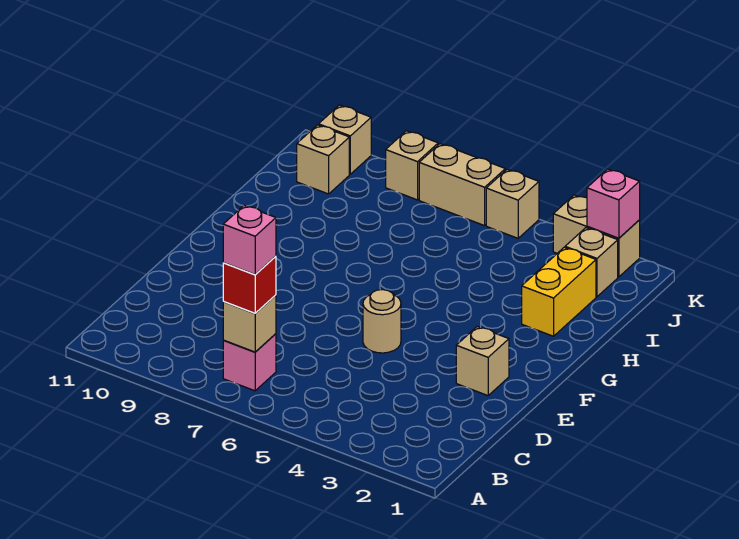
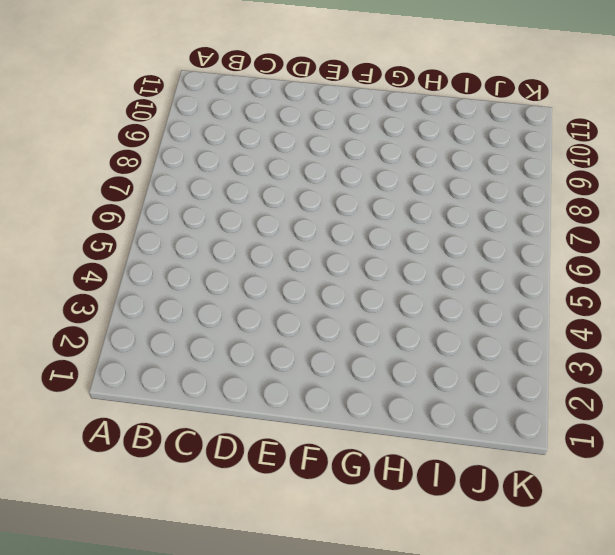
none -> pink 1x1 brick [223,334,276,391]
none -> tan 1x1 brick [456,327,509,396]
none -> tan 1x1 round brick [363,290,401,353]

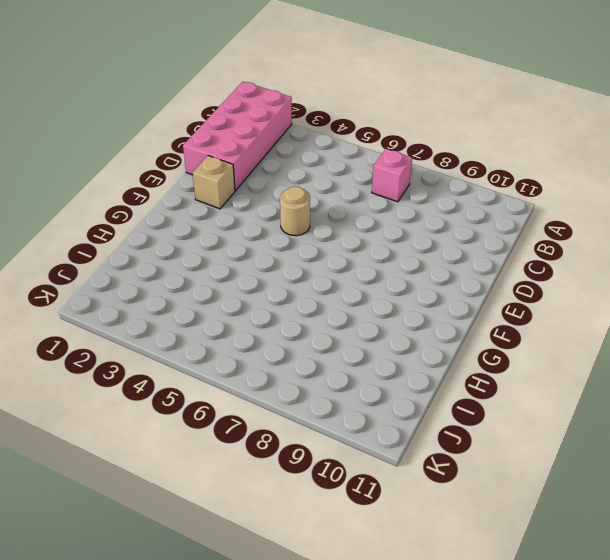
pink 2x4 brick [183,82,292,190] -> none
none -> yellow 1x2 brick [522,247,596,336]
none -> tan 1x1 brick [565,228,618,297]
none -> tan 1x1 brick [297,125,349,194]

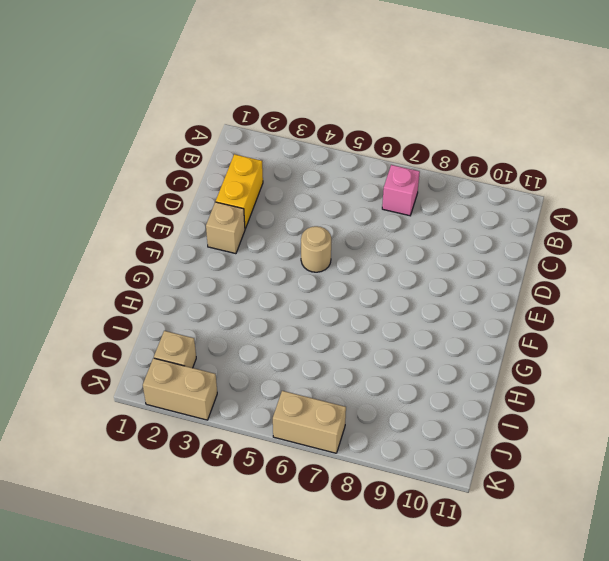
yellow 1x2 brick [216,154,263,229] -> yellow 1x2 brick moved to [522,247,596,336]
none -> tan 1x1 brick [297,125,349,194]
none -> tan 1x1 brick [486,169,539,238]
none -> tan 1x1 brick [386,131,438,200]

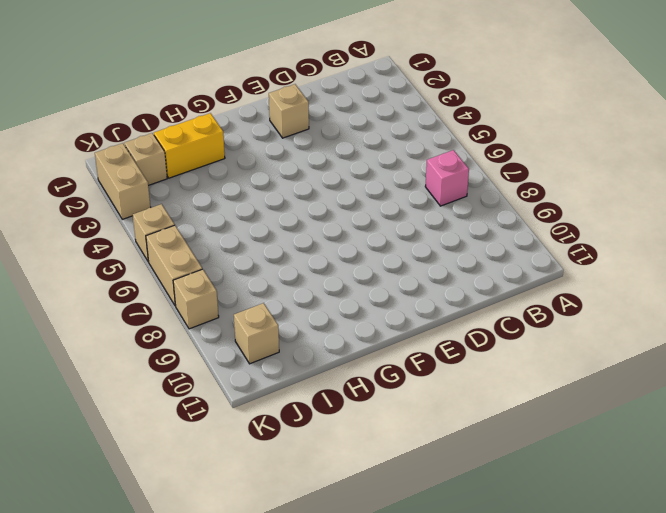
none -> tan 1x1 round brick [363,290,401,353]
none -> tan 1x1 brick [319,105,371,174]
none -> tan 1x1 brick [223,295,276,352]

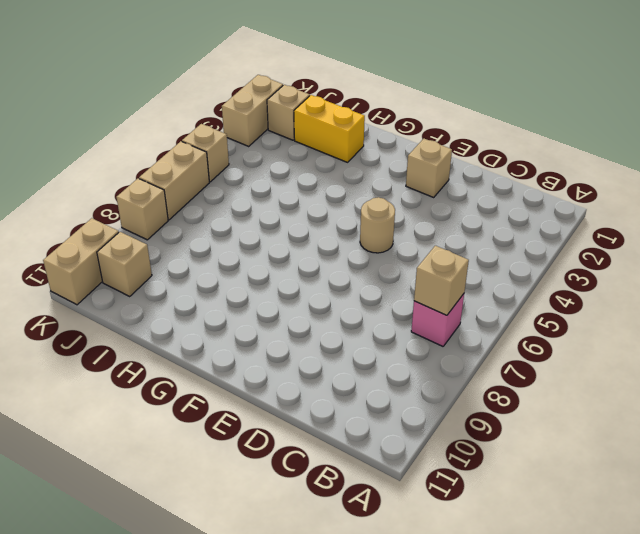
tan 1x2 brick [43,218,119,305] -> tan 1x1 brick [319,105,371,174]
none -> pink 1x1 brick [587,169,640,238]
none -> red 1x1 brick [223,256,276,313]
none -> pink 1x1 brick [223,206,276,274]

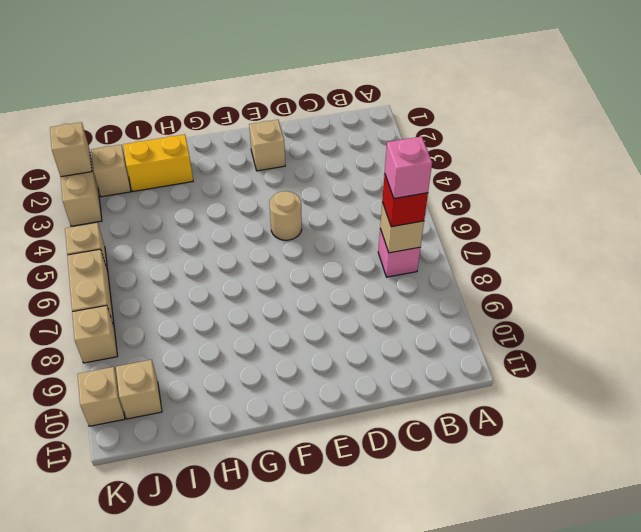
tan 1x1 brick [50,122,92,177] -> pink 1x1 brick [587,169,640,238]

